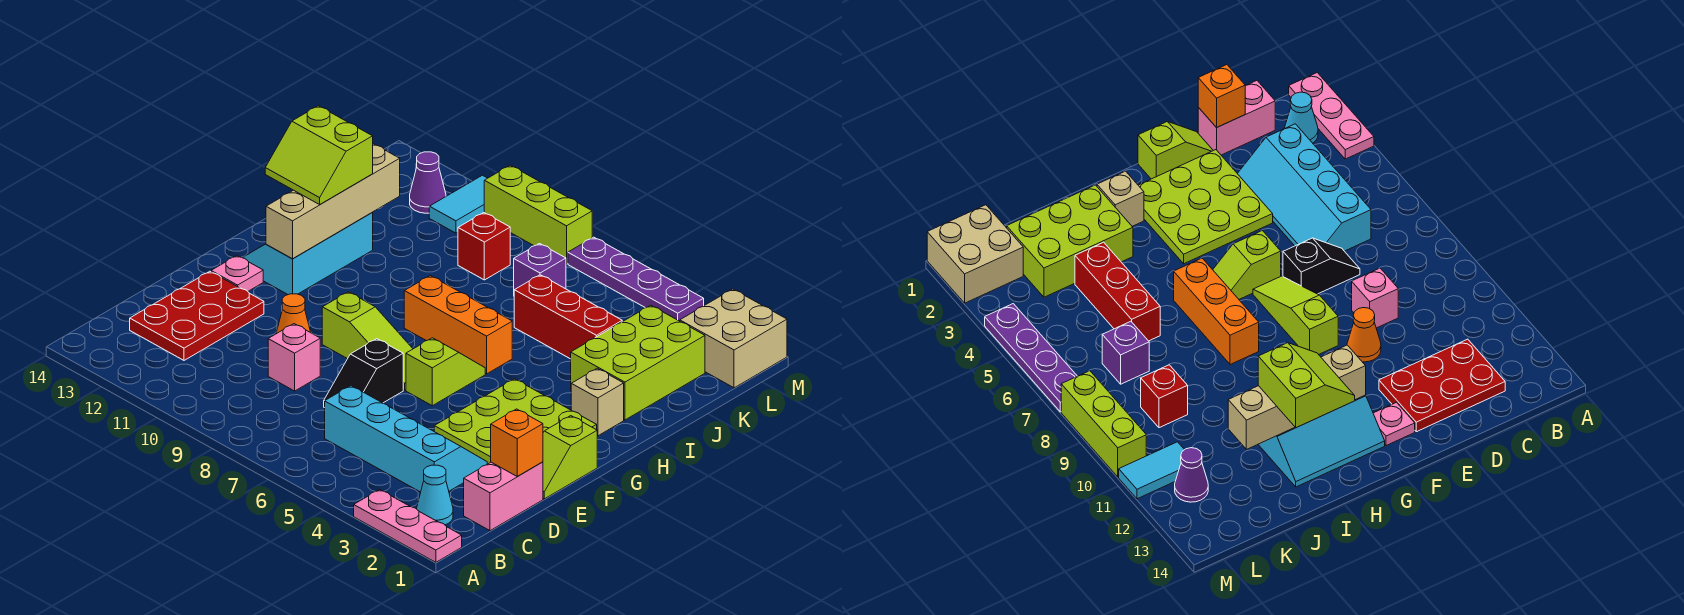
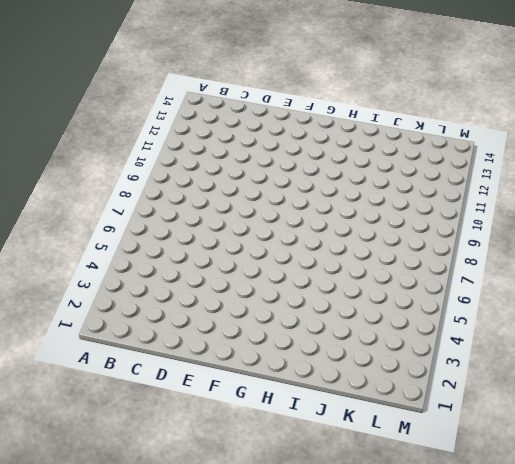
none -> pink 1x3 plate [354,490,462,562]
none -> cyan 1x1 cone [417,465,453,525]
none -> pink 1x2 brick [464,462,543,531]

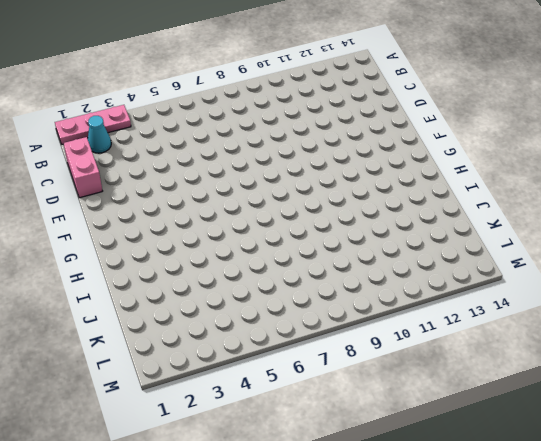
none -> cyan 2x4 slope [325,386,487,492]
none -> red 2x3 plate [130,271,264,360]
none -> black 1x2 slope [324,339,403,408]

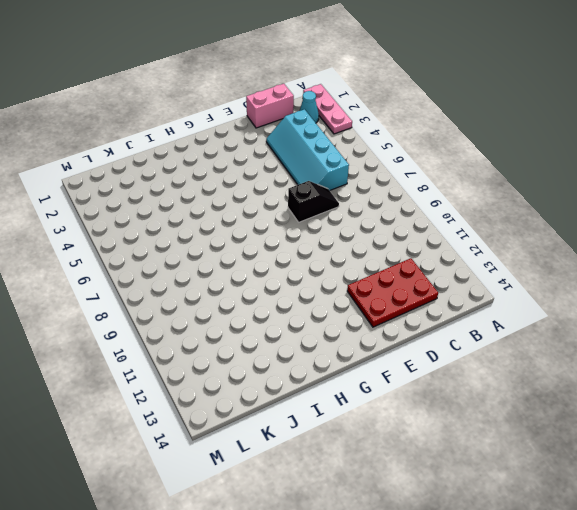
none -> pink 1x1 brick [268,324,320,391]
none -> lime 1x2 slope [543,416,597,499]
none -> lime 3x3 plate [434,379,597,464]

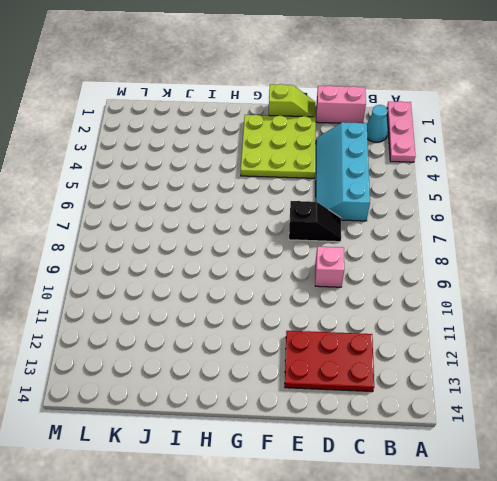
none -> orange 1x1 cone [276,294,311,334]
none -> lime 1x2 slope [406,338,485,406]
none -> lime 1x3 slope [322,292,413,390]

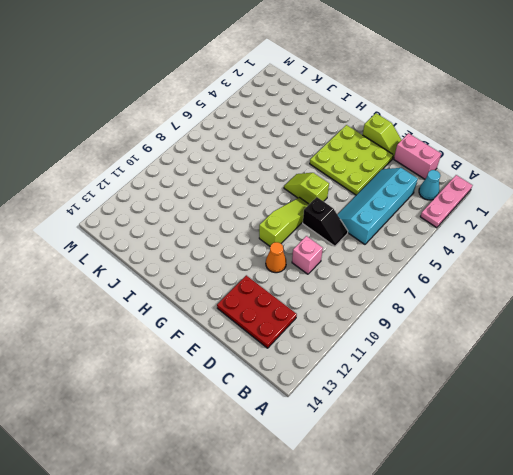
none -> pink 1x1 plate [211,256,263,291]
none -> cyan 2x3 slope [243,213,373,295]
none -> tan 1x1 brick [571,368,624,436]

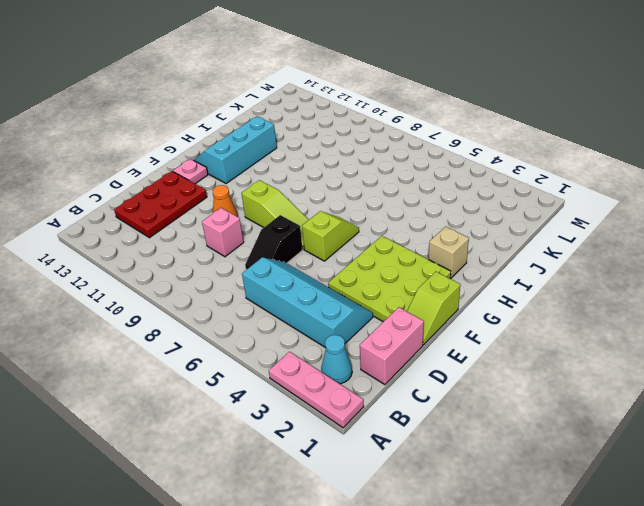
none -> orange 1x3 brick [404,276,512,374]
none -> lime 2x3 brick [571,305,705,420]
none -> red 1x3 brick [514,275,622,359]

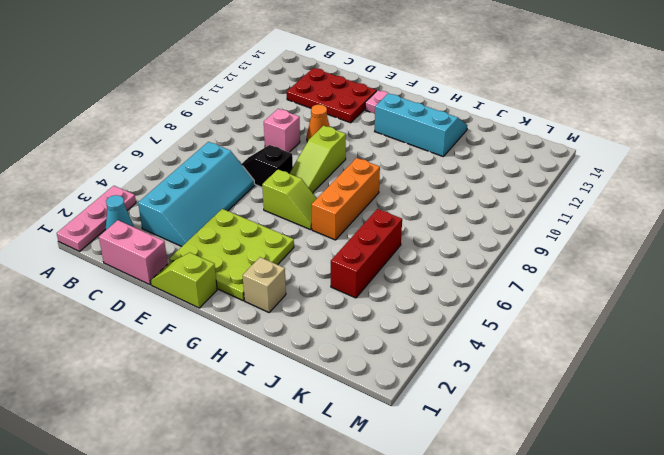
none -> lime 2x3 brick [571,305,705,420]
none -> purple 1x1 brick [514,244,566,290]
none -> red 1x1 brick [458,213,510,280]

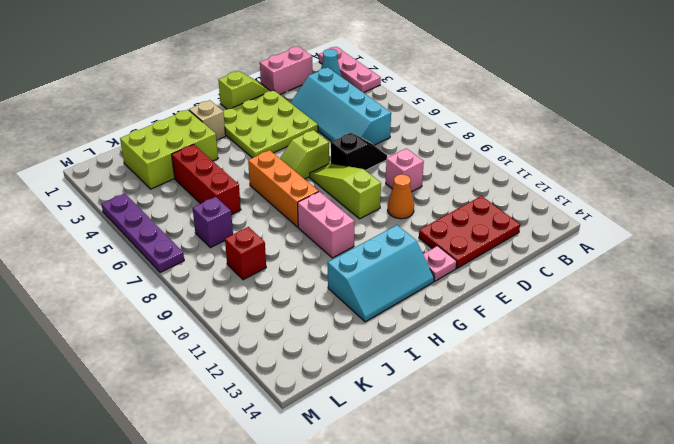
pink 1x2 brick [298,192,354,258] -> none
none -> tan 2x2 brick [680,289,787,388]
none -> cyan 1x2 tile [429,175,487,233]
none -> purple 1x1 cone [410,152,446,213]

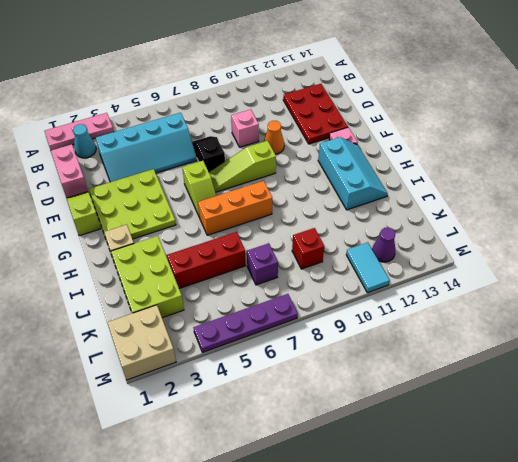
none -> lime 1x3 brick [484,165,592,264]
none -> orange 1x1 brick [491,409,543,477]
none -> tan 1x4 brick [266,144,400,259]

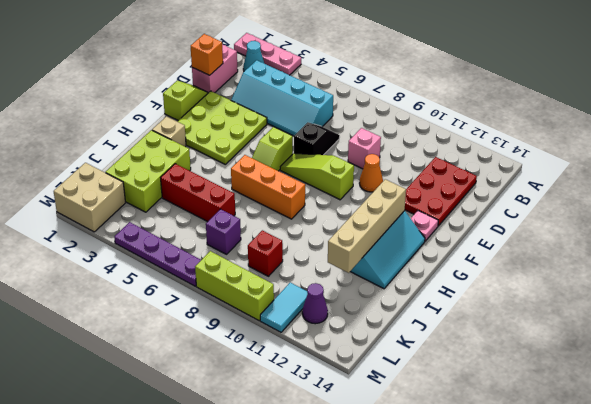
none -> lime 2x2 slope [265,106,373,204]

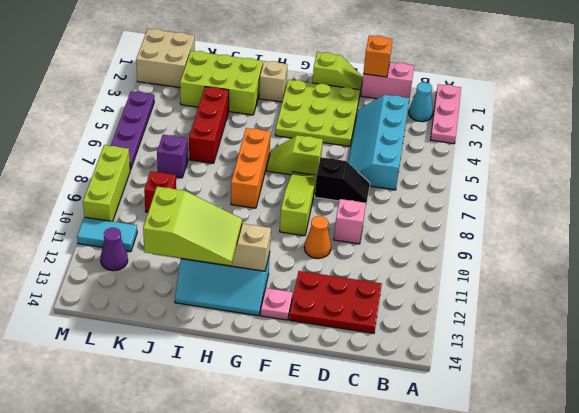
lime 2x3 slope [143,187,242,265] -> lime 2x2 slope [265,106,373,204]

